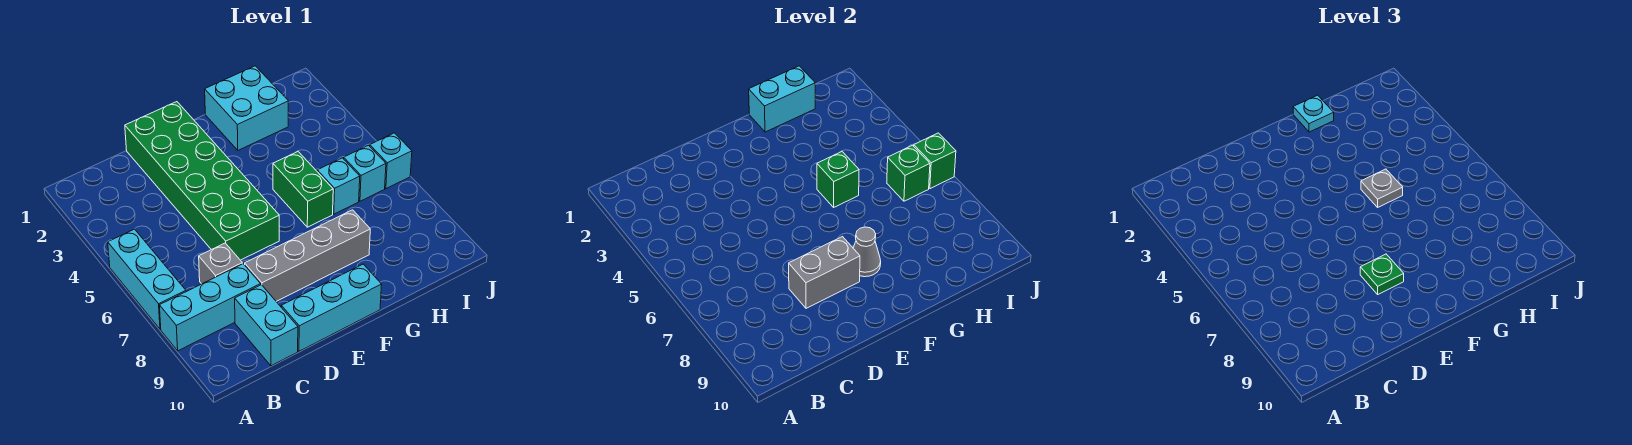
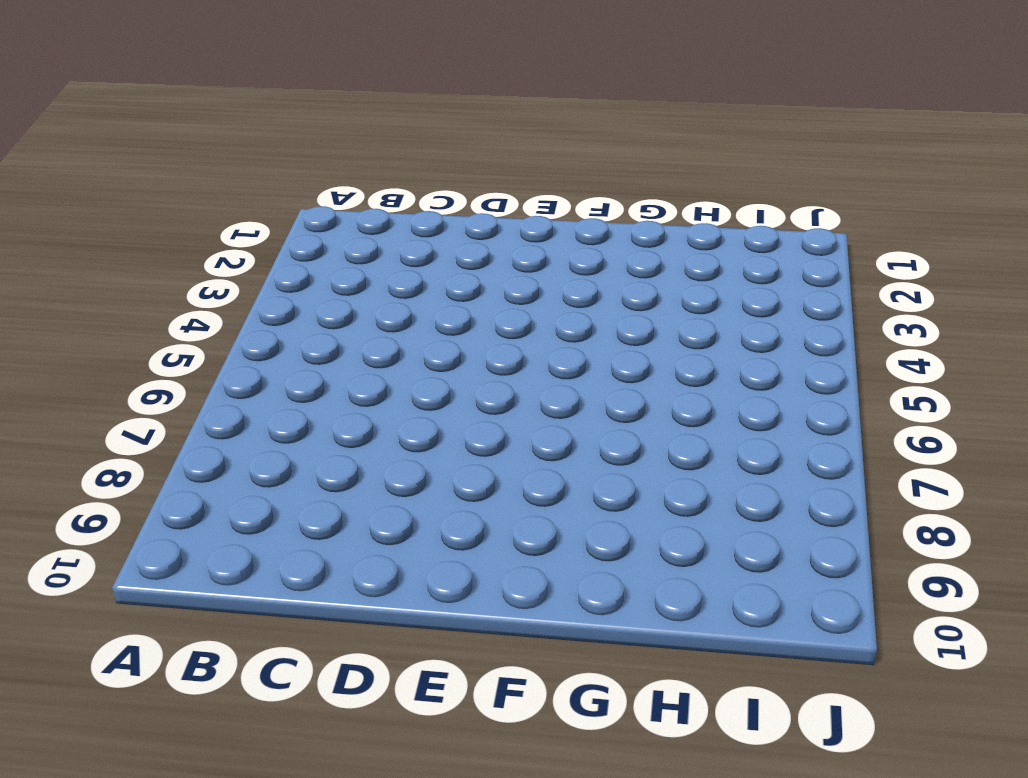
none -> cyan 1x3 brick [108,229,186,329]
none -> cyan 1x3 brick [159,264,261,351]
none -> grey 1x1 brick [199,243,242,284]

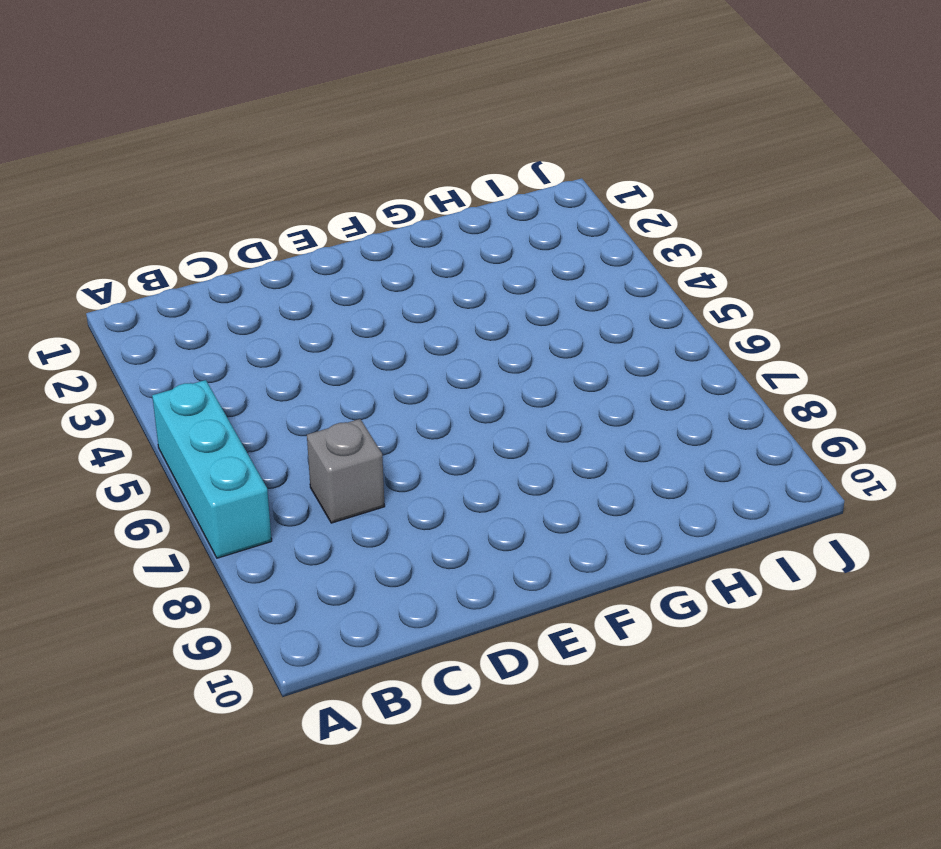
none -> cyan 1x3 brick [159,264,261,351]
none -> cyan 1x2 brick [235,285,298,366]
none -> green 2x6 brick [125,102,279,260]

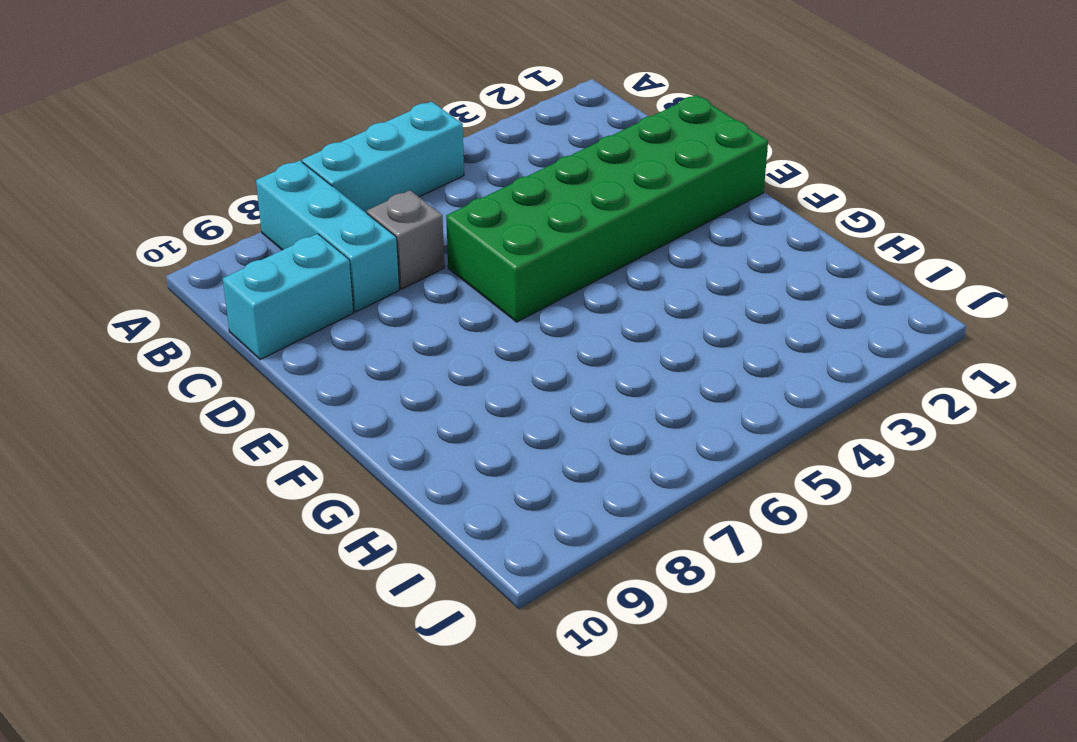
none -> grey 1x4 brick [245,210,370,301]
none -> cyan 1x3 brick [281,264,382,351]
none -> cyan 2x2 brick [205,66,289,150]

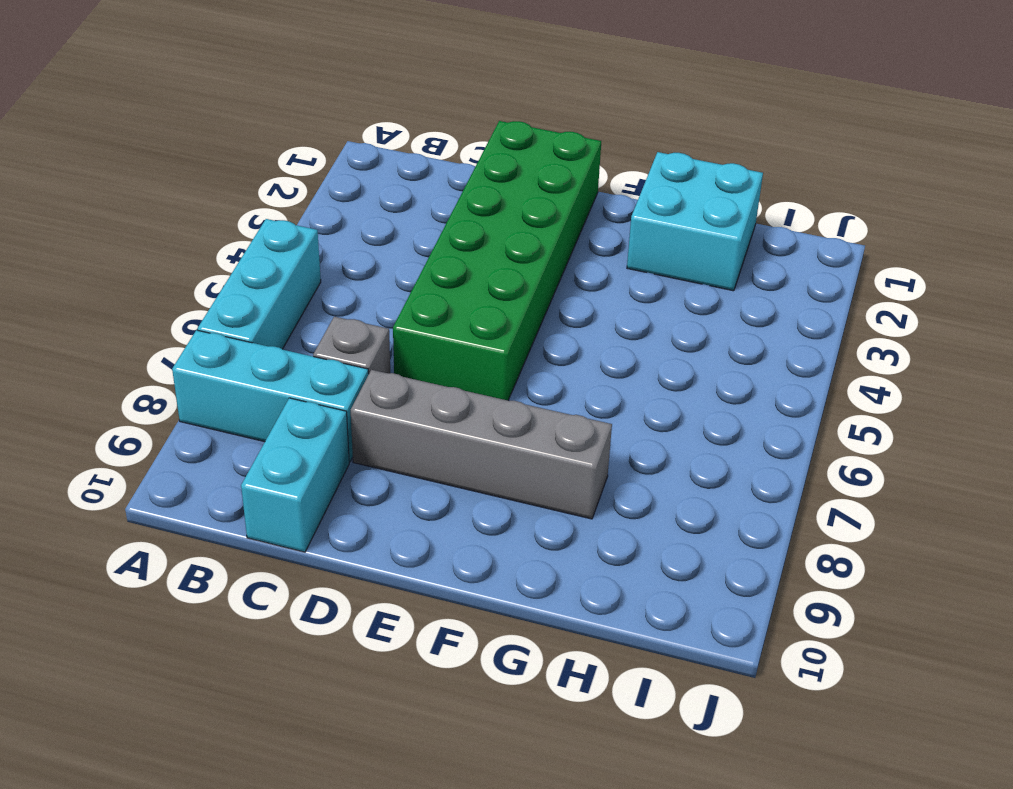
none -> cyan 1x3 brick [281,264,382,351]
none -> green 1x2 brick [273,152,333,227]
none -> cyan 1x1 brick [317,158,360,214]

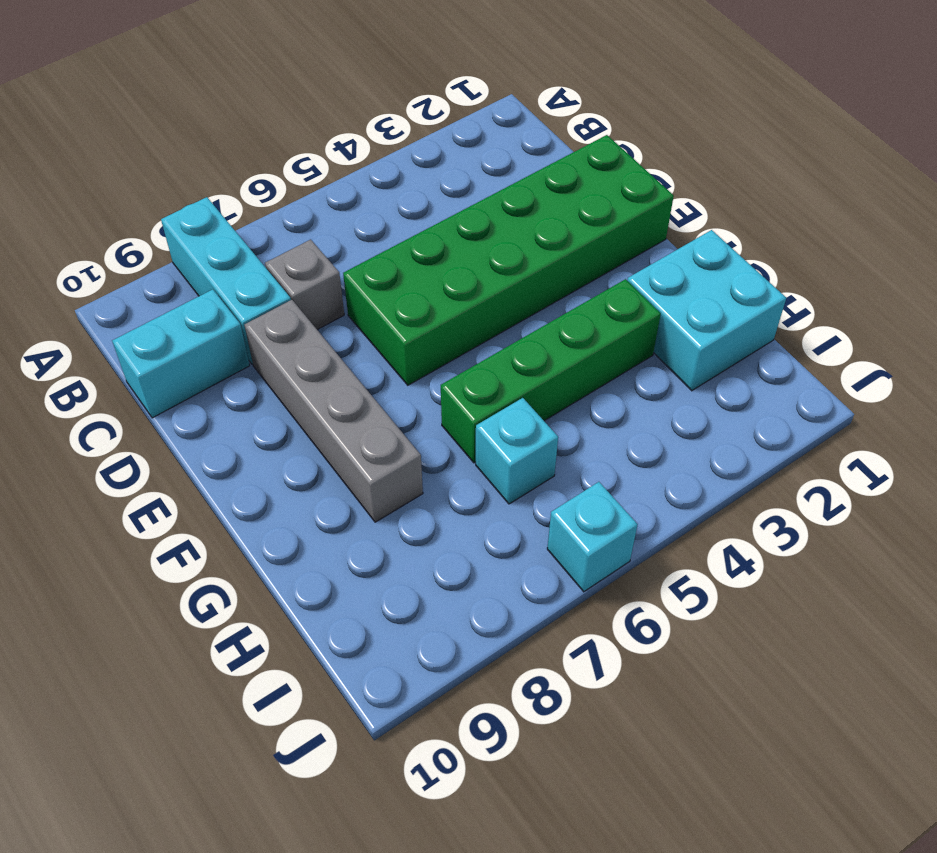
green 1x4 brick [441,279,661,463] -> green 1x2 brick [273,152,333,227]
none -> cyan 1x3 brick [108,229,186,329]
none -> cyan 1x3 brick [281,264,382,351]
none -> cyan 1x1 brick [344,145,386,201]

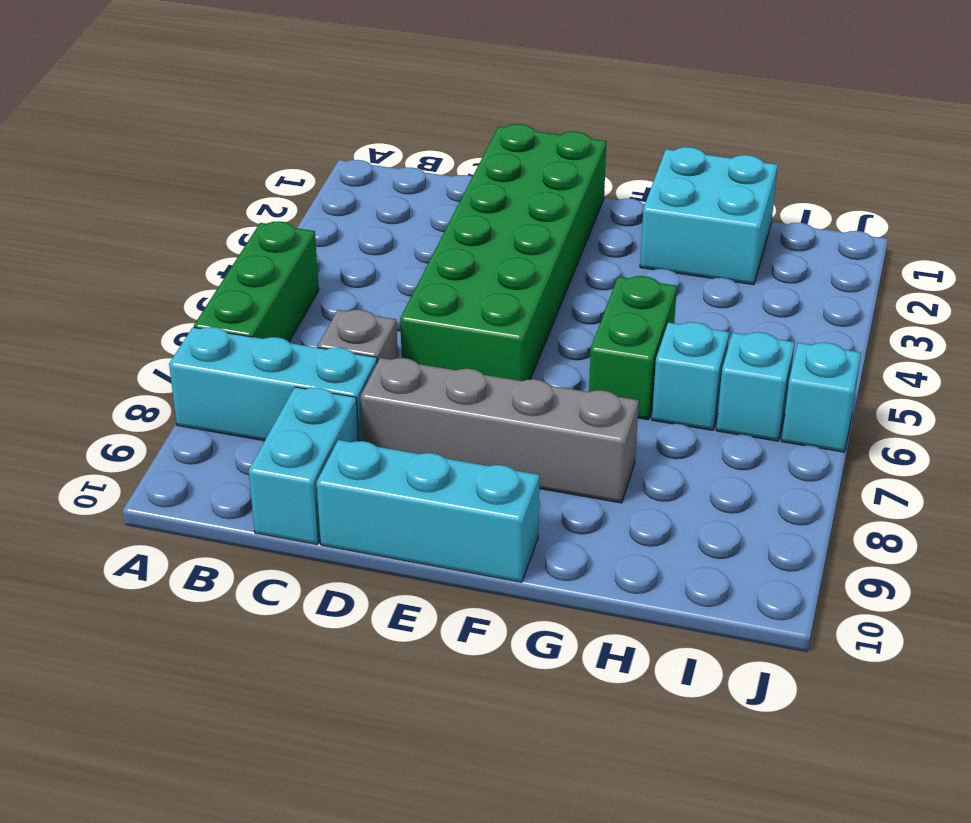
green 1x3 brick [194,221,319,342] -> cyan 1x3 brick [108,229,186,329]
none -> grey 1x2 brick [789,237,860,308]
none -> grey 1x1 cone [853,227,881,277]
none -> cyan 1x2 brick [749,66,815,132]

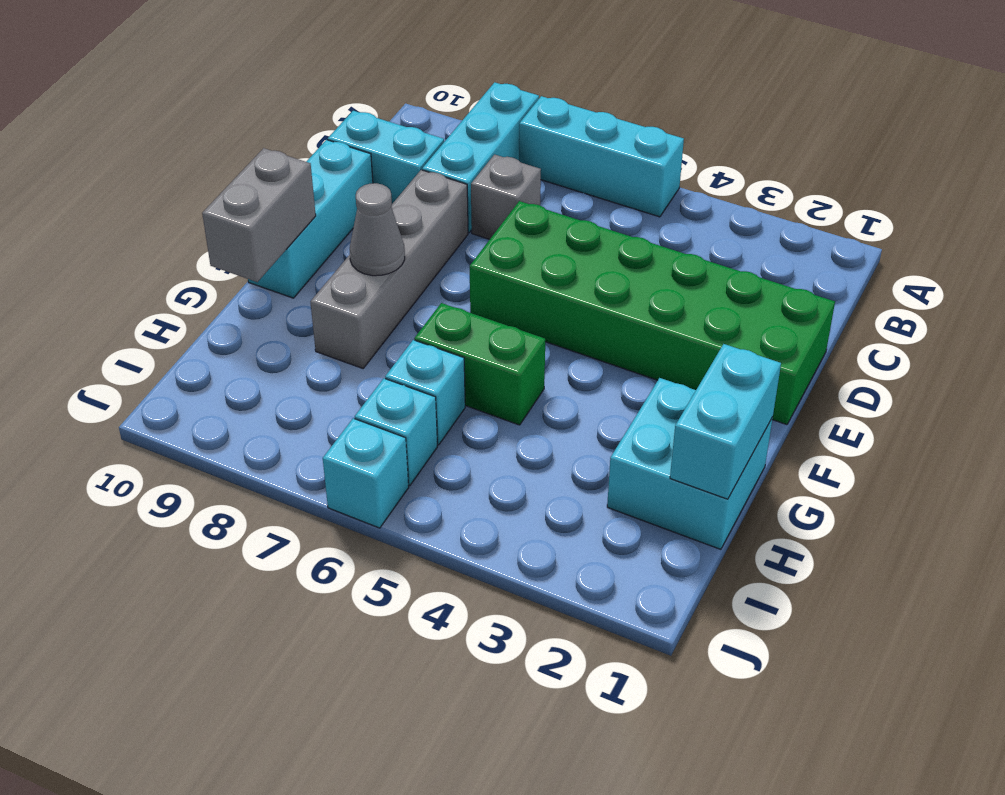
grey 1x2 brick [202,148,316,282] -> grey 1x2 brick moved to [789,237,860,308]
none -> green 1x1 brick [817,152,859,207]
none -> green 1x1 brick [887,145,930,201]
none -> green 1x1 brick [914,133,956,189]

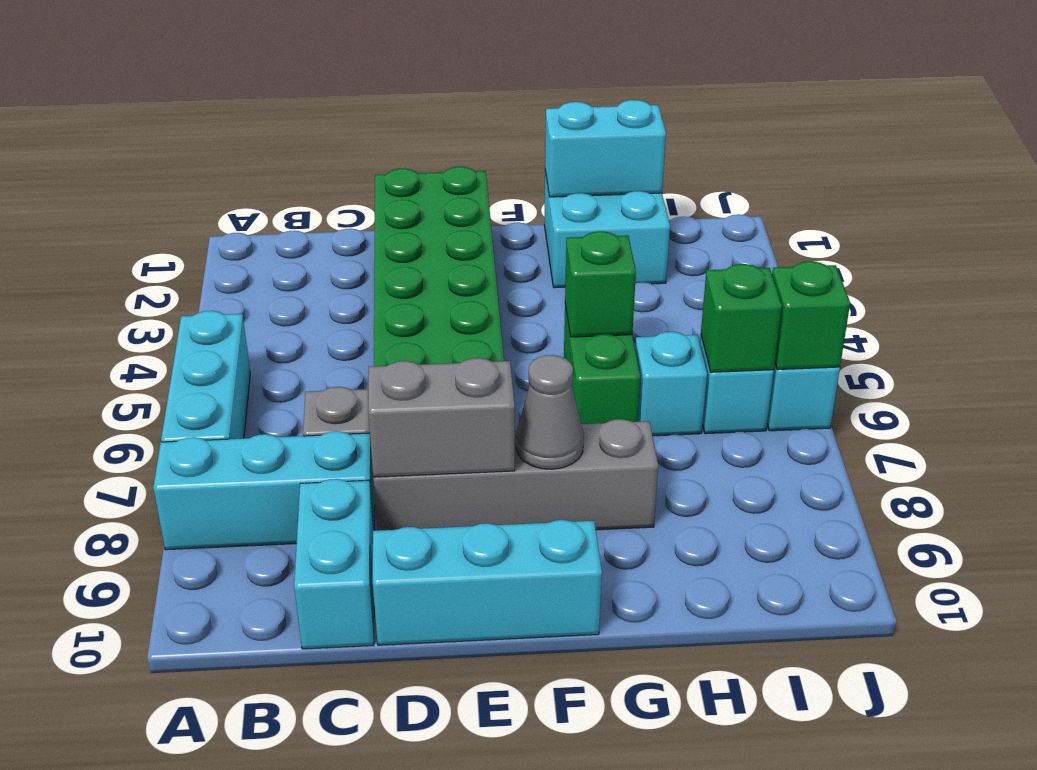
none -> green 1x1 plate [1360,254,1404,294]
none -> cyan 1x1 plate [1293,95,1334,132]
none -> grey 1x1 plate [1361,169,1403,207]

